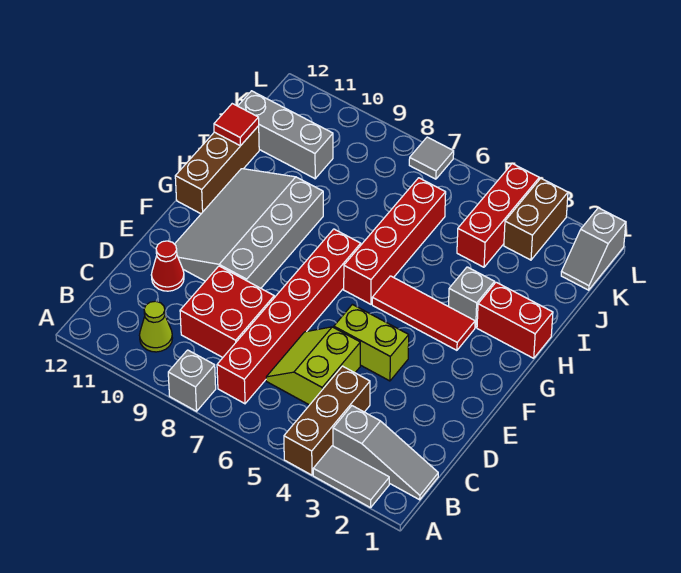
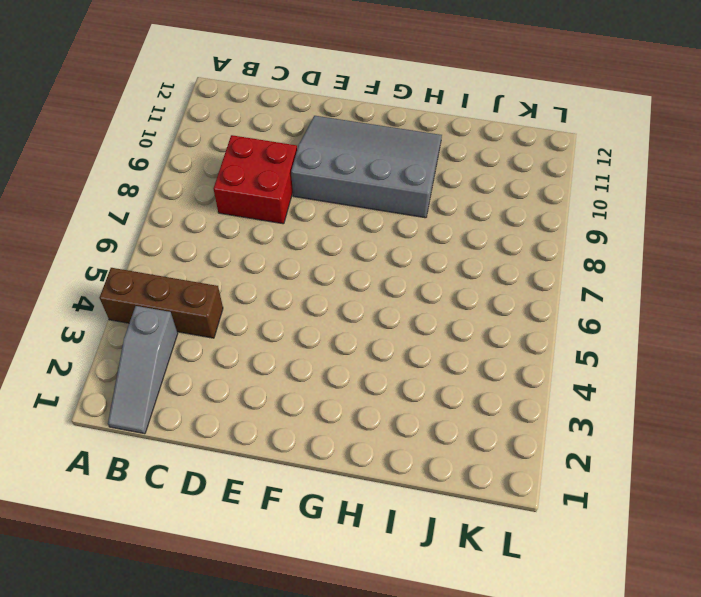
none -> grey 1x2 tile [313,446,389,508]
none -> grey 1x1 brick [168,350,216,411]
none -> red 1x6 brick [217,229,361,404]

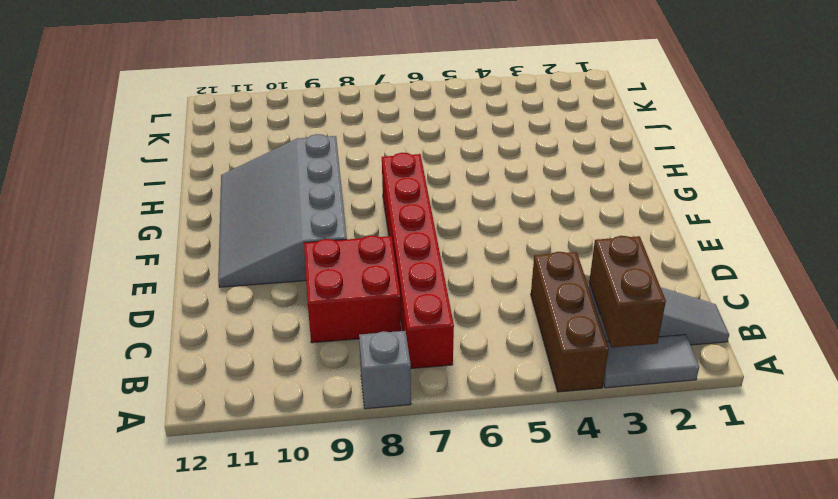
brown 1x2 brick [589,236,666,347] -> brown 1x2 brick moved to [504,178,568,260]
none -> lime 1x1 cone [139,301,172,352]
none -> lime 2x2 slope [266,327,360,405]
none -> red 1x1 cone [151,241,184,291]

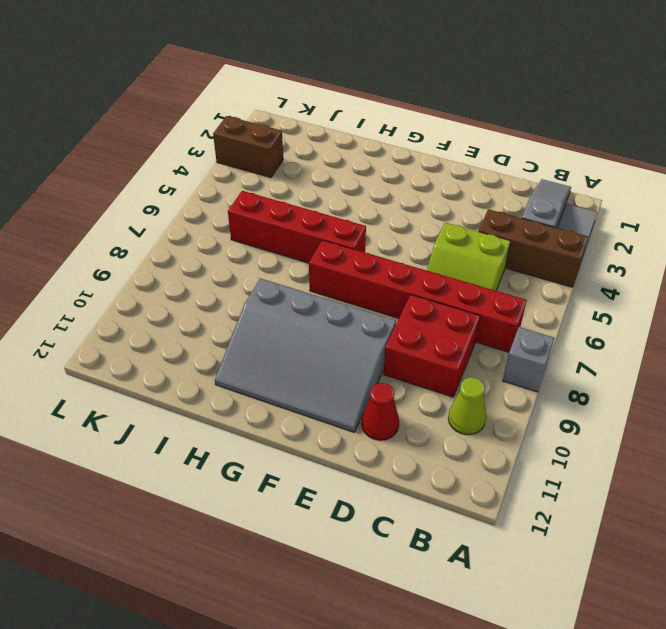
none -> lime 1x2 brick [334,304,409,381]
none -> red 1x3 tile [372,276,475,350]
none -> brown 1x3 brick [175,126,259,214]

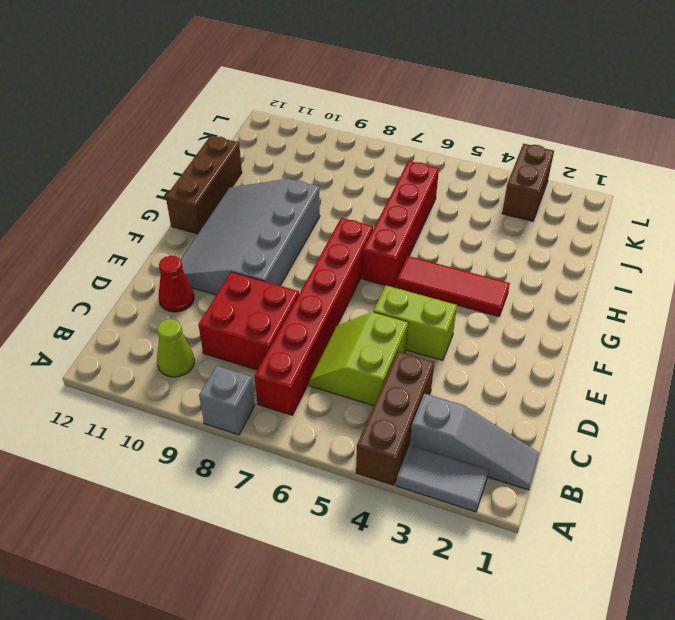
none -> red 1x2 brick [477,282,553,358]
none -> grey 1x1 brick [449,267,494,327]
none -> red 1x3 brick [457,164,539,267]

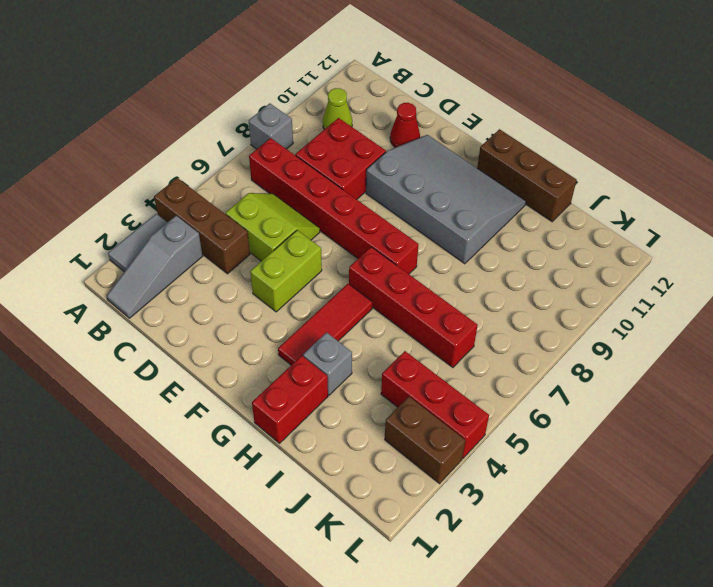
none -> grey 1x3 brick [238,91,333,179]
none -> grey 1x2 slope [561,208,626,290]
none -> grey 1x1 tile [409,137,454,179]

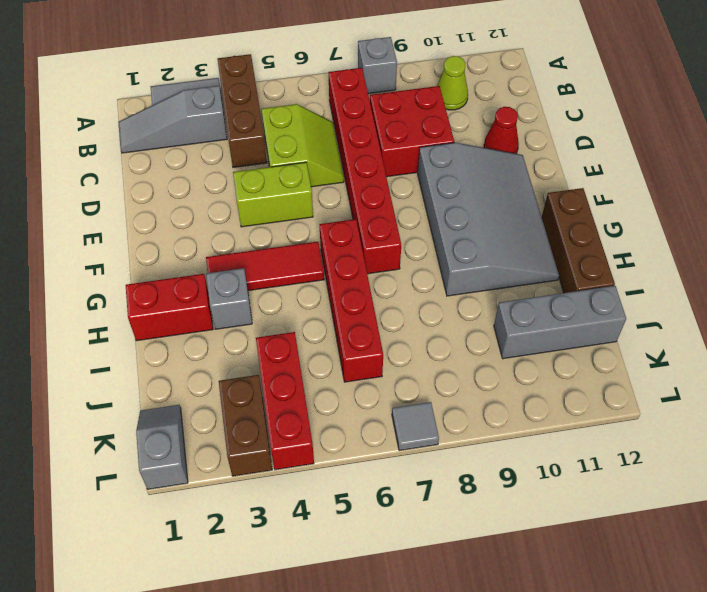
none -> red 1x1 tile [214,104,259,146]

